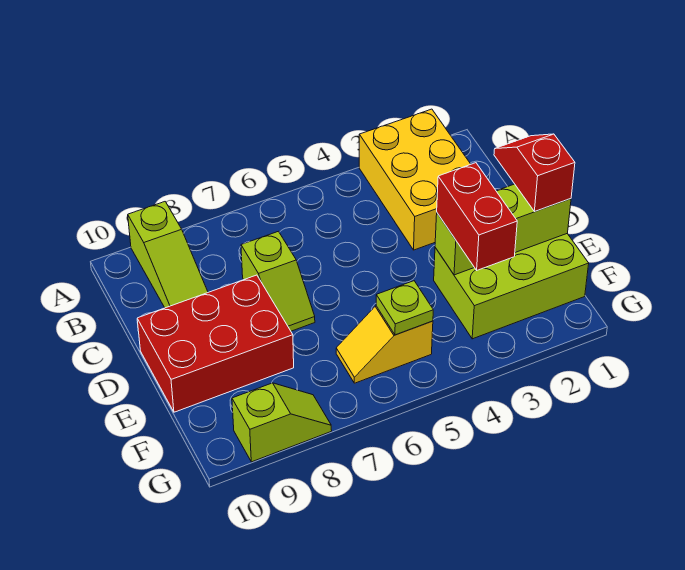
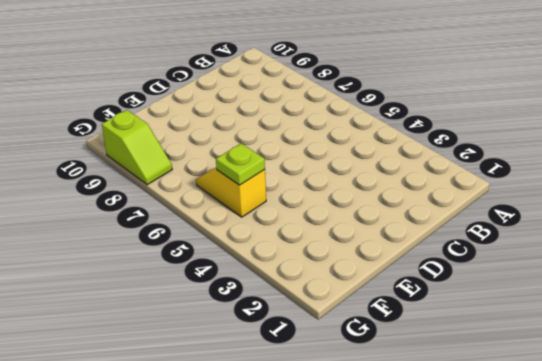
none -> yellow 2x3 brick [359,109,471,250]
none -> lime 1x3 slope [128,202,208,308]

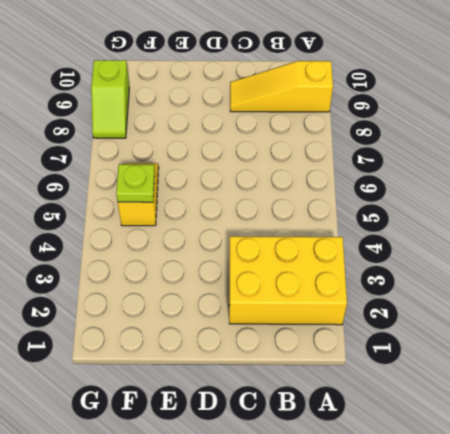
yellow 1x3 slope [230,61,333,112] -> lime 1x3 slope [128,202,208,308]
none -> lime 1x2 slope [241,231,315,331]
none -> red 2x3 brick [137,275,294,412]

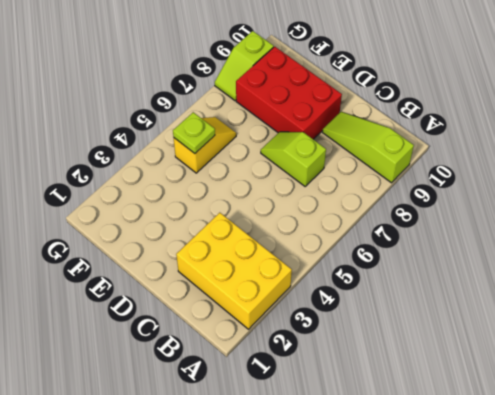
red 2x3 brick [236,47,342,139] -> red 2x3 brick turned to [137,275,294,412]
none -> lime 2x3 brick [434,234,589,339]
none -> lime 1x3 brick [435,184,571,275]

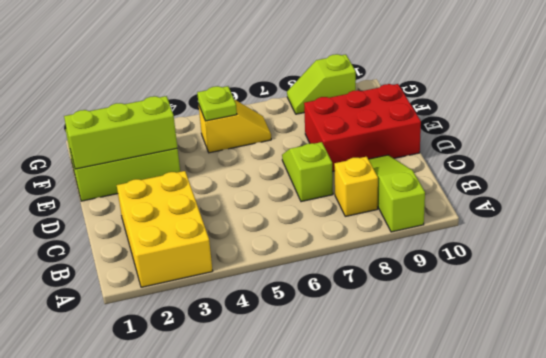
yellow 1x1 brick [334,157,378,216] -> none
none -> red 1x2 slope [494,134,575,212]
none -> red 1x2 brick [437,163,517,270]

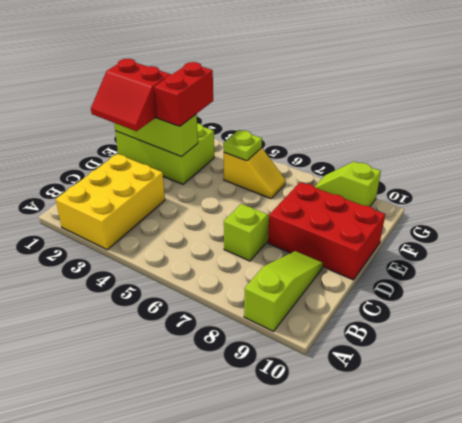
red 2x2 slope [91,59,170,131] -> red 1x2 slope [494,134,575,212]

